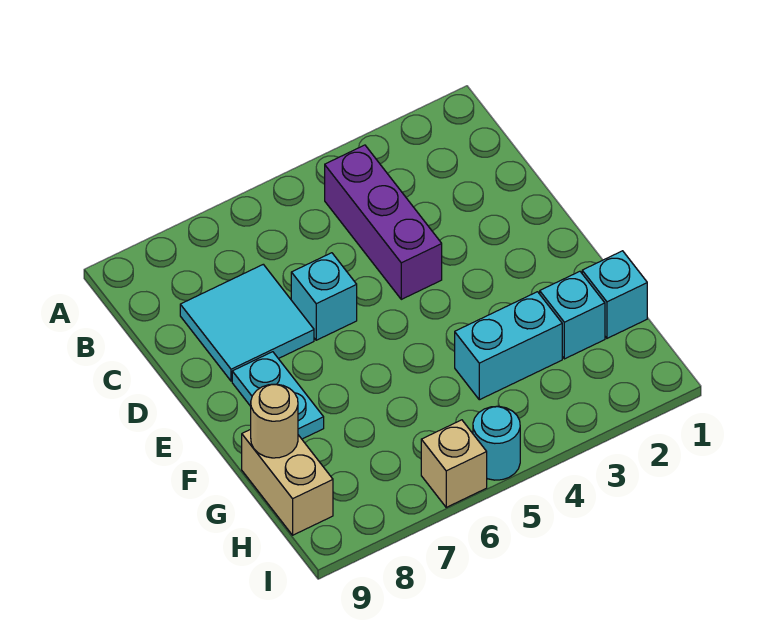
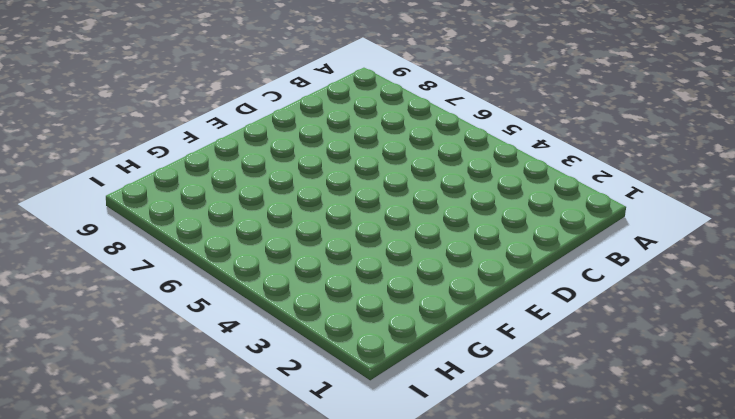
none -> purple 1x3 brick [325,145,442,299]
none -> cyan 2x2 tile [180,264,314,381]

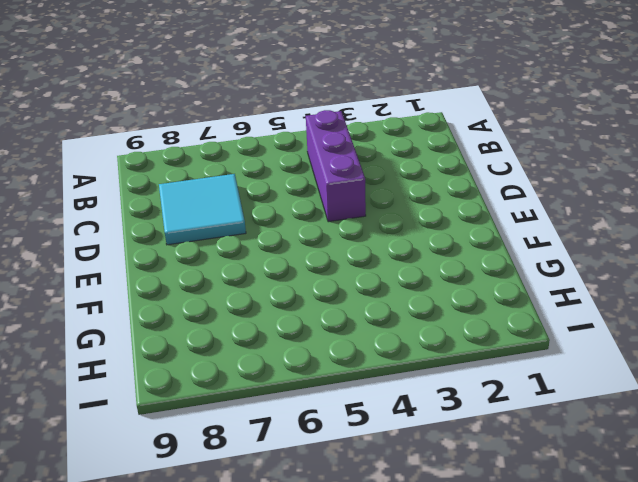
none -> cyan 1x1 brick [291,253,357,340]
none -> cyan 1x2 plate [232,352,324,439]

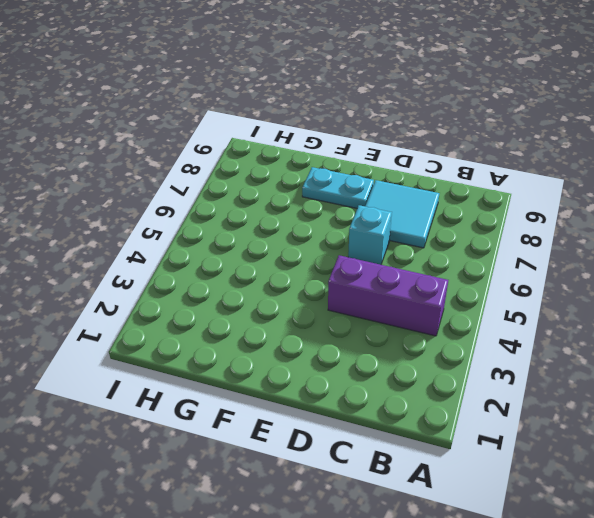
none -> cyan 1x1 brick [582,251,647,338]
none -> cyan 1x1 brick [540,271,605,359]

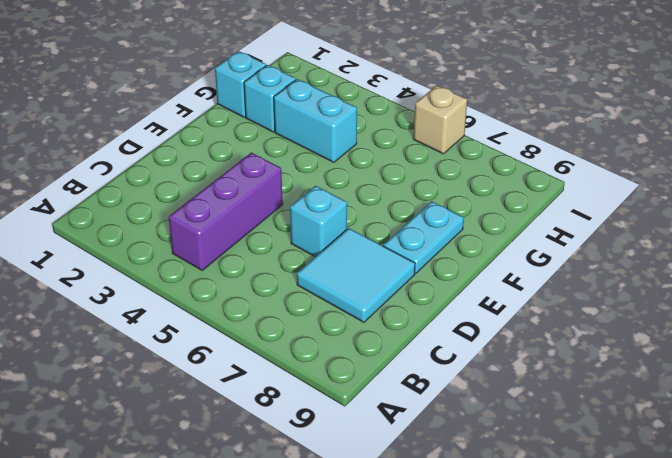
none -> tan 1x2 brick [242,429,333,535]
none -> cyan 1x1 round brick [473,406,520,480]

